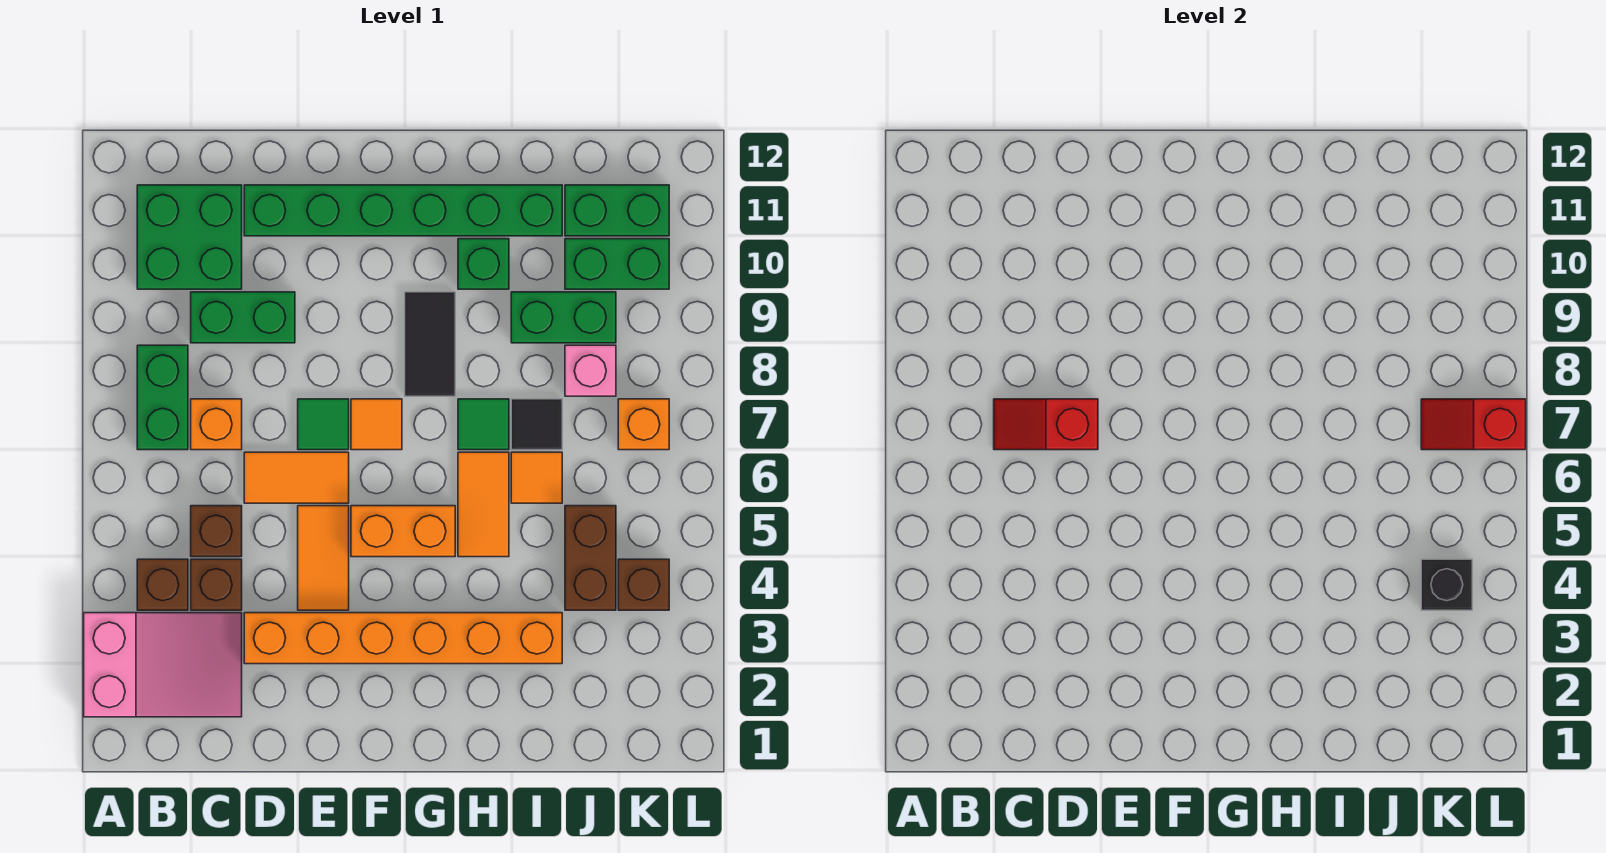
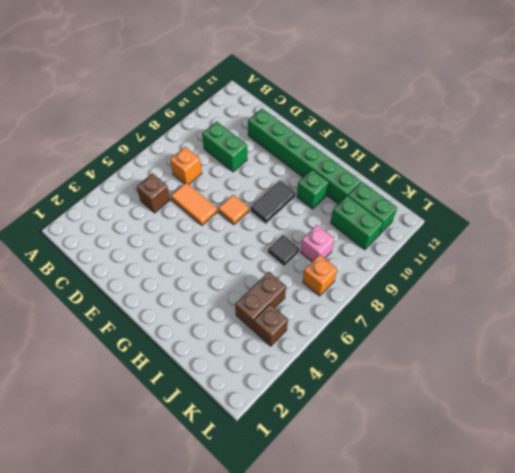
none -> pink 2x3 slope [84,613,242,717]
none -> brown 1x1 brick [137,559,188,610]
none -> green 1x2 brick [137,345,188,450]
none -> green 2x2 brick [137,185,242,289]

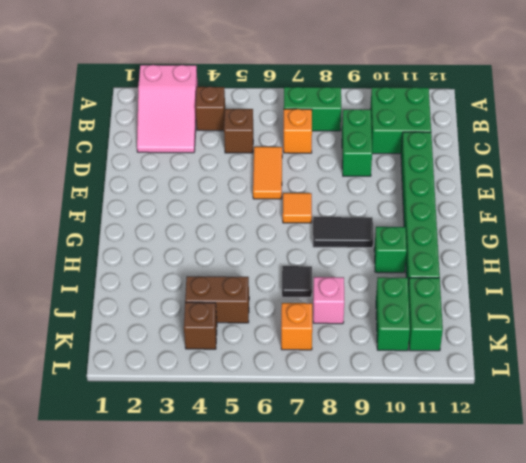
none -> brown 1x1 brick [191,559,242,610]
none -> orange 1x6 brick [244,613,562,664]
none -> orange 1x2 tile [298,506,349,610]
none -> green 1x1 tile [298,399,349,450]

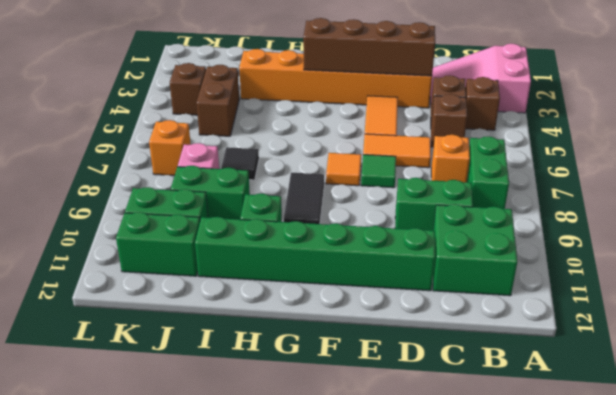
brown 1x4 brick [303,18,435,76] -> none
none -> orange 1x2 brick [351,506,455,557]
none -> orange 1x2 tile [458,452,509,557]
none -> green 1x1 tile [458,399,509,450]
none -> orange 1x1 tile [511,452,562,503]

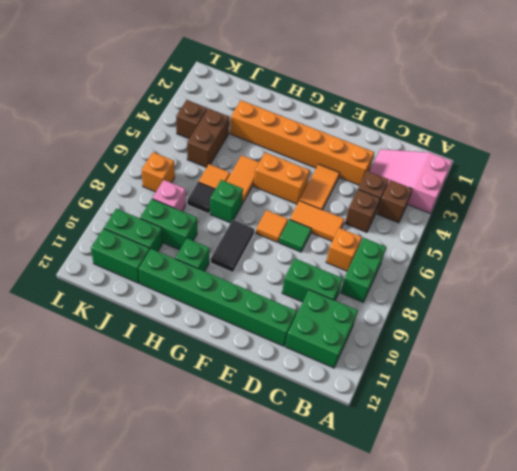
green 1x1 brick [210,180,243,223] -> green 1x1 tile [458,399,509,450]
none -> red 1x2 slope [994,399,1098,450]
none -> black 1x1 brick [1421,559,1472,610]
none -> red 1x2 slope [1421,399,1526,450]

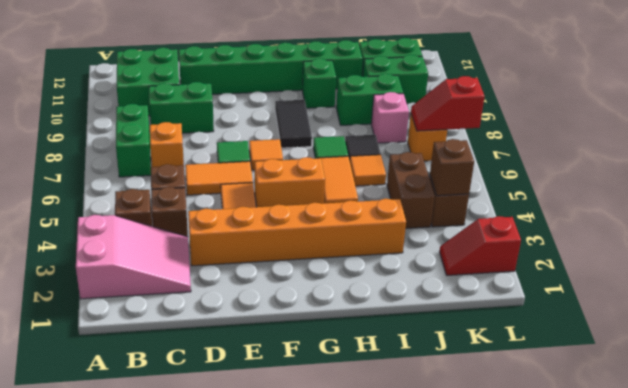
red 1x2 slope [440,216,521,275] -> red 1x2 slope moved to [994,399,1098,450]
brown 1x1 brick [430,139,474,196] -> black 1x1 brick [1421,559,1472,610]

